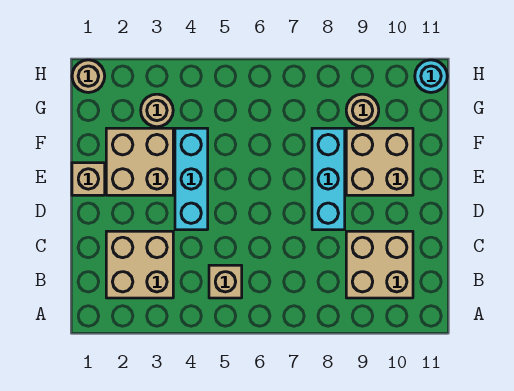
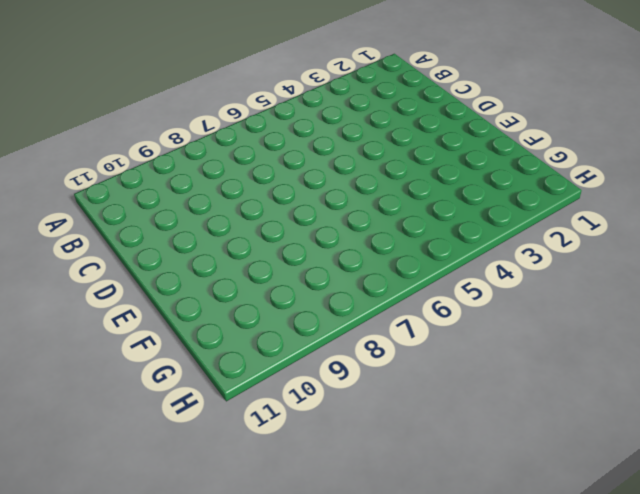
none -> tan 2x2 brick [106,231,173,298]
none -> tan 1x1 brick [209,265,242,298]
none -> tan 2x2 brick [346,231,413,298]

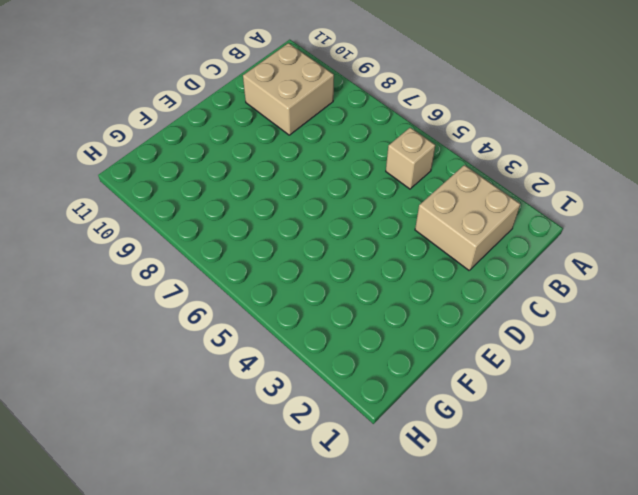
none -> cyan 1x3 brick [175,128,208,230]
none -> cyan 1x3 brick [312,128,345,230]
none -> tan 1x1 brick [72,163,105,195]

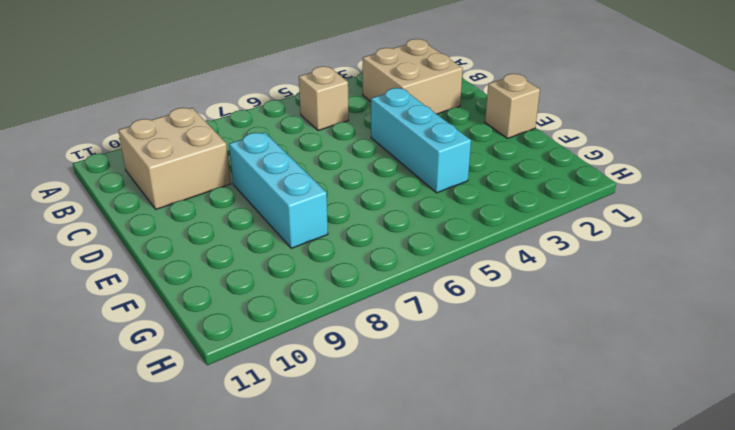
none -> tan 2x2 brick [106,128,173,195]
none -> tan 2x2 brick [346,128,413,195]
none -> tan 1x1 round brick [141,94,173,127]

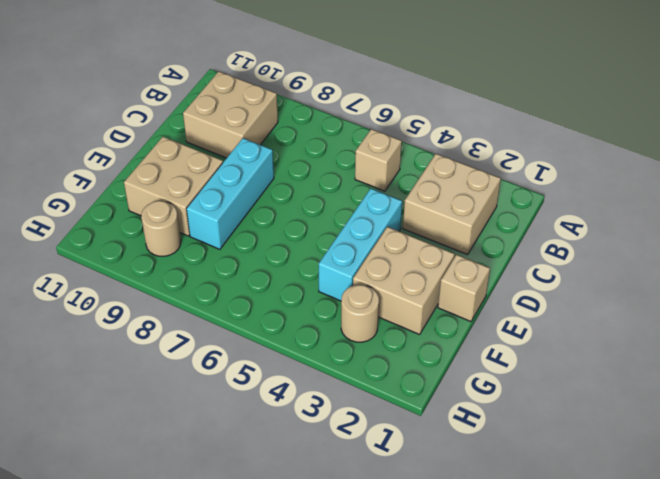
none -> tan 1x1 round brick [72,60,105,92]
none -> cyan 1x1 round brick [415,60,447,92]

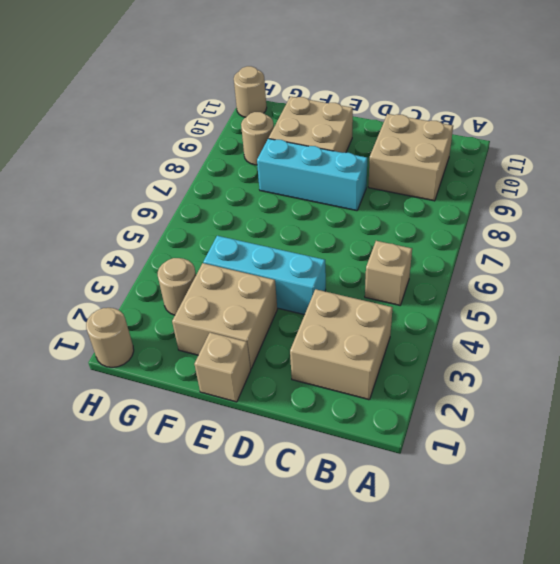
tan 1x1 round brick [234,66,267,117] -> cyan 1x1 round brick [415,60,447,92]

